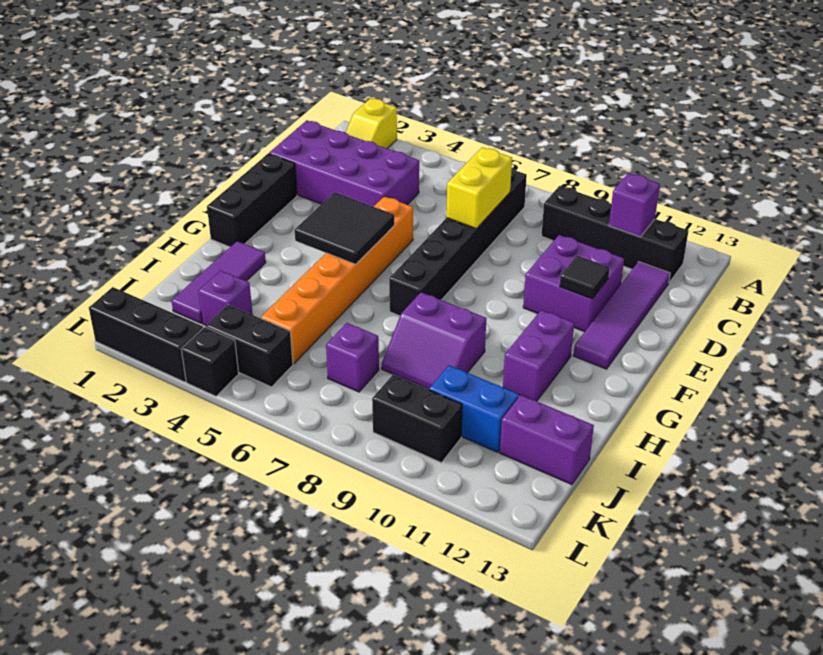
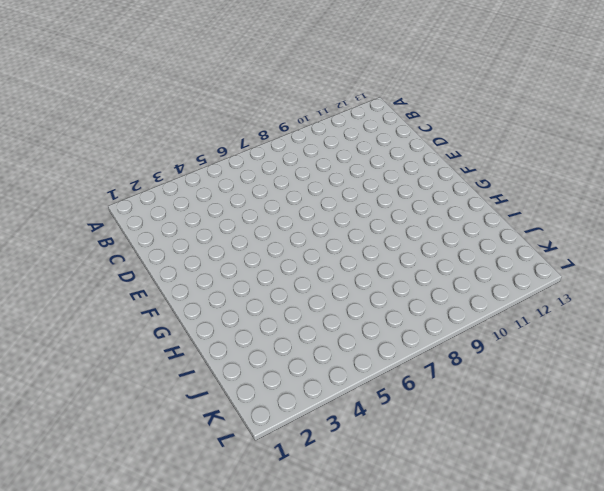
none -> yellow 1x2 slope [346,98,397,149]
none -> black 1x6 brick [389,168,527,316]
none -> black 1x4 brick [541,186,688,282]

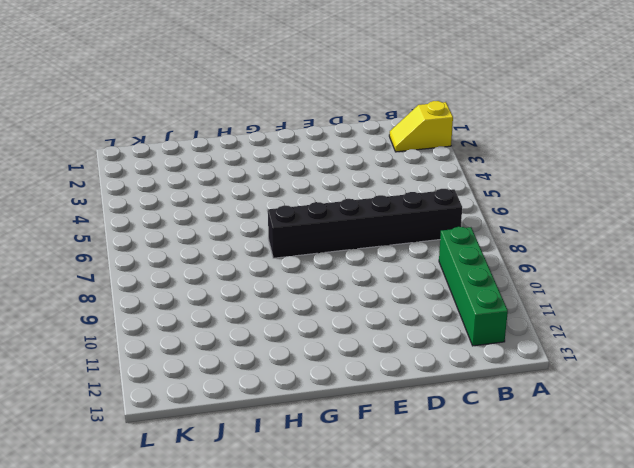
green 1x4 brick [439,227,508,346] -> black 1x4 brick [541,186,688,282]
none -> purple 2x4 brick [269,120,419,207]
none -> purple 1x4 tile [573,262,670,369]
none -> purple 2x2 brick [523,235,624,332]

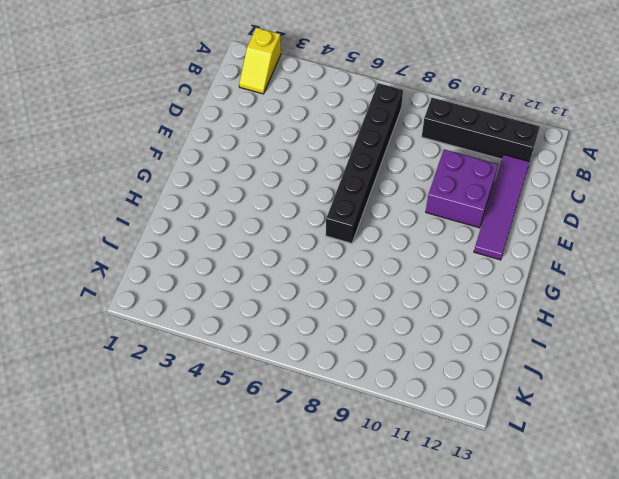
none -> purple 2x4 brick [269,120,419,207]
none -> black 1x3 brick [207,154,297,247]
none -> orange 1x6 brick [261,196,413,364]

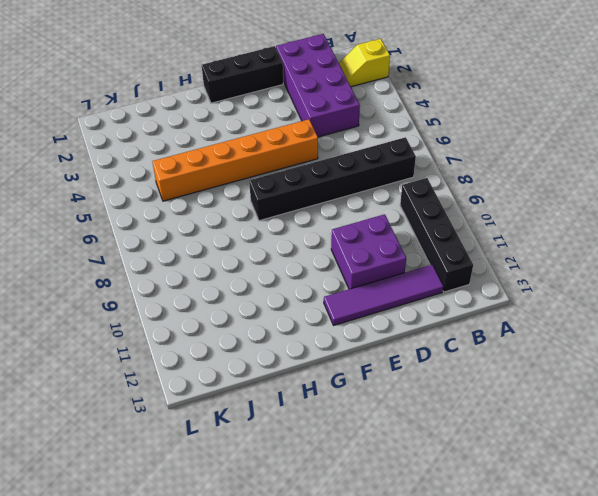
none -> purple 1x2 brick [503,310,574,401]
none -> purple 1x3 tile [172,241,266,323]
none -> purple 2x2 slope [382,292,486,389]

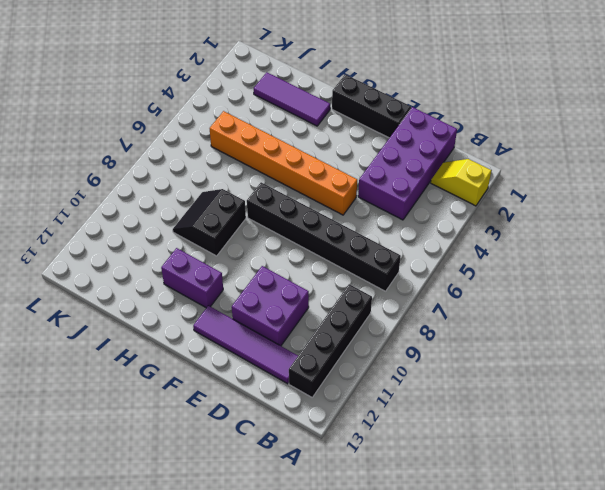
black 2x2 slope [173,189,246,256] -> purple 2x2 slope [382,292,486,389]
none -> purple 1x1 brick [198,270,253,325]
none -> purple 1x1 brick [326,323,379,392]
none -> blue 1x2 brick [429,365,519,452]

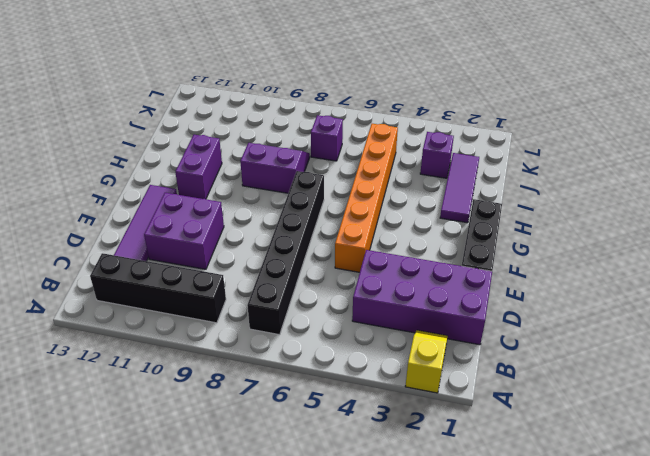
none -> blue 1x2 brick [429,365,519,452]
none -> purple 1x2 brick [500,395,594,484]
none -> black 1x2 brick [206,305,293,387]

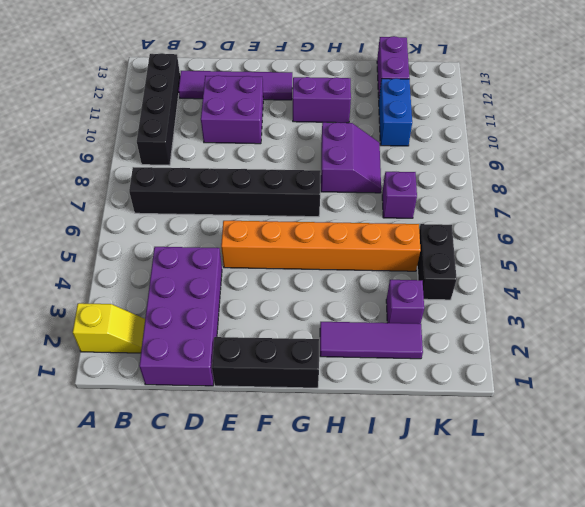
none -> black 1x2 brick [372,375,462,463]
none -> black 1x3 brick [89,287,203,382]
none -> black 1x1 brick [181,327,239,396]

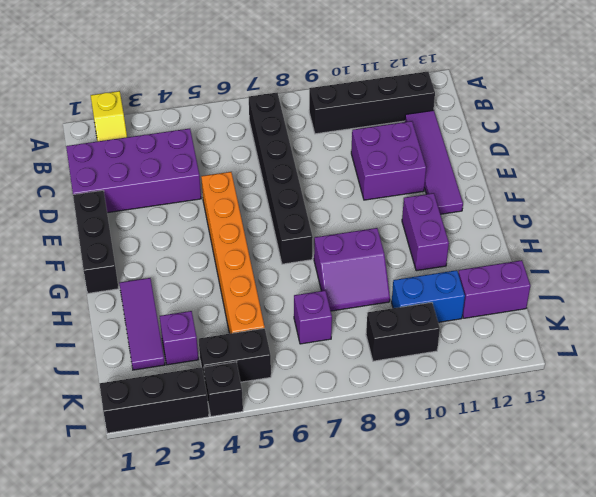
none -> purple 1x1 brick [609,173,660,237]
none -> yellow 1x2 brick [446,147,512,229]
none -> black 1x1 tile [560,256,610,299]

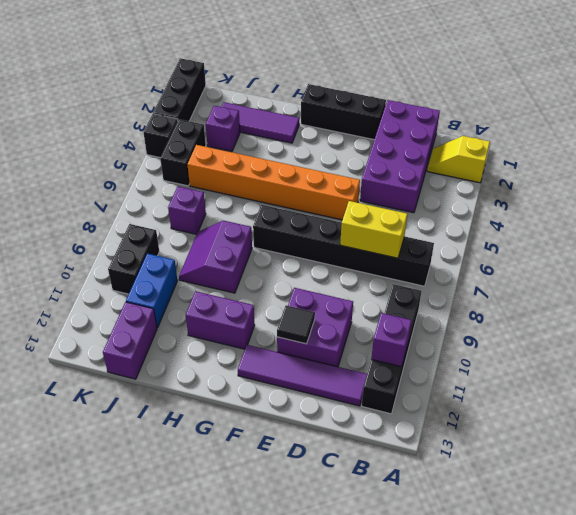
none -> black 2x2 tile [295,192,394,264]

